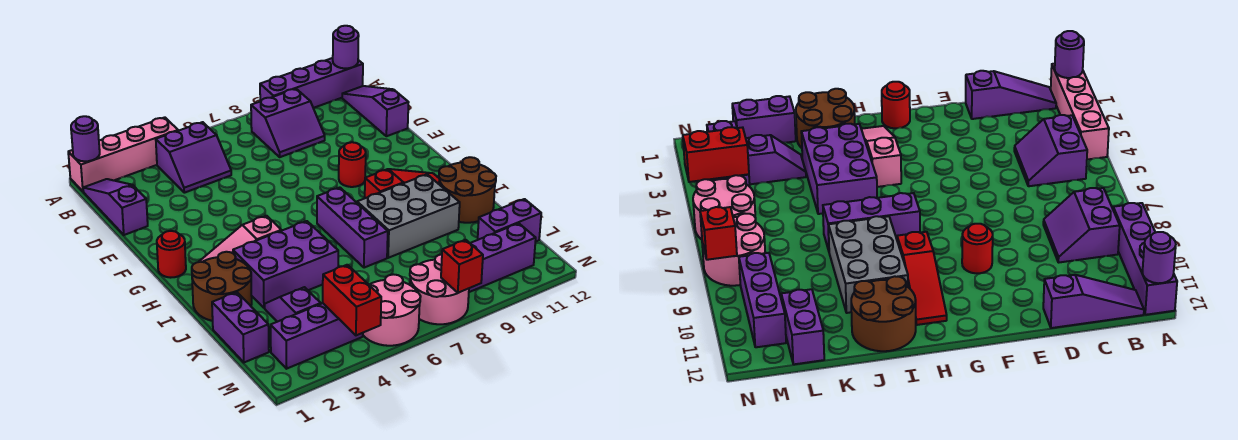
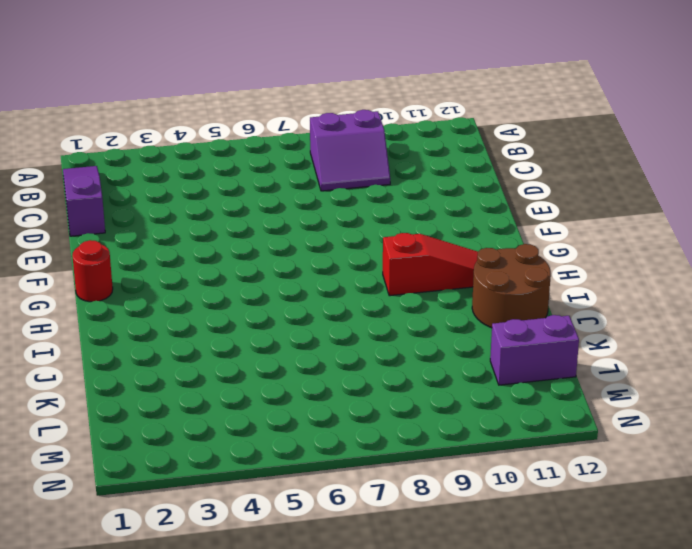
none -> pink 1x4 brick [68,117,178,191]
none -> purple 1x4 brick [260,58,363,108]
none -> purple 2x2 slope [156,122,231,193]

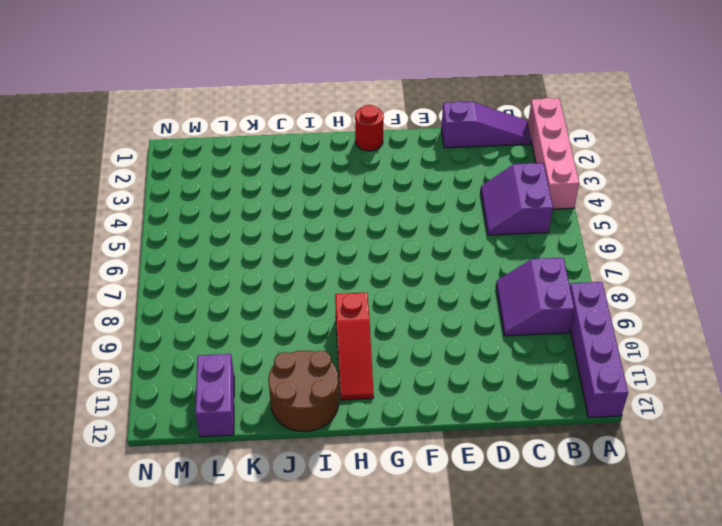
none -> purple 1x3 slope [342,86,409,136]
none -> red 1x1 round brick [339,142,366,187]
none -> pink 1x3 slope [199,216,281,262]

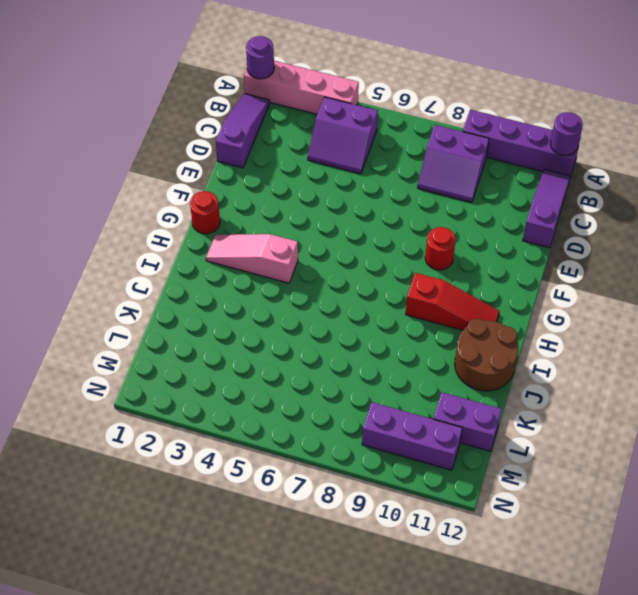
none -> purple 1x3 brick [317,188,388,268]
none -> brown 2x2 round brick [192,252,252,321]
none -> purple 2x3 brick [233,221,338,308]

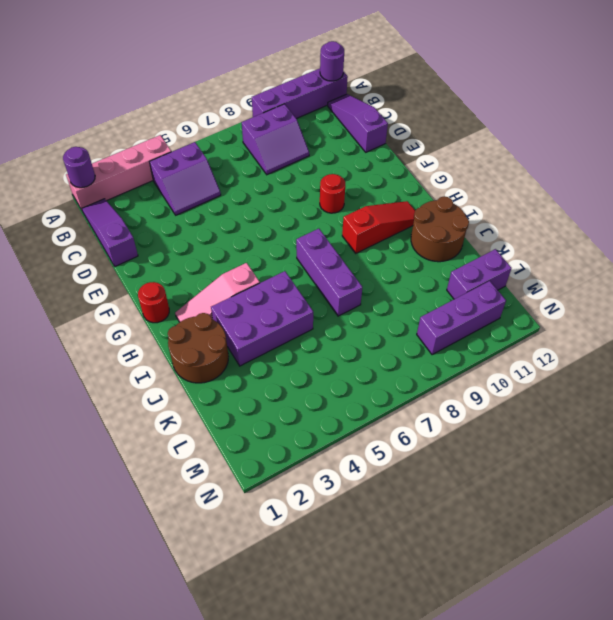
none -> grey 2x3 brick [357,174,460,258]
none -> purple 1x2 brick [212,292,269,362]
none -> purple 1x2 slope [265,287,321,322]

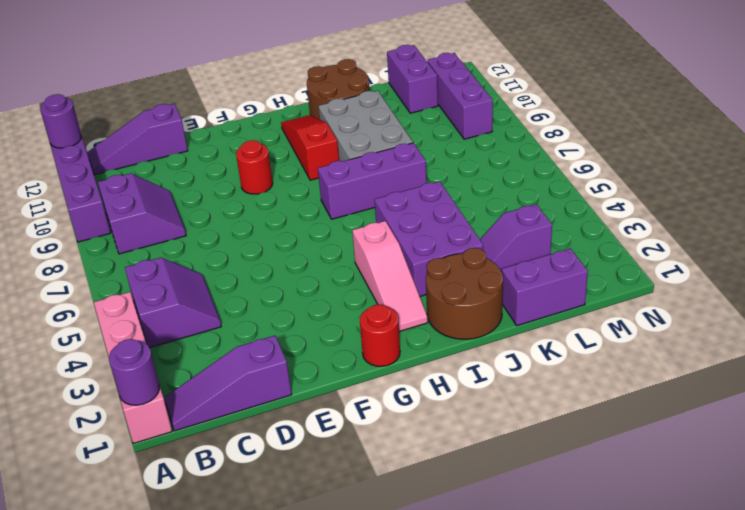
none -> purple 1x3 brick [271,303,363,369]
none -> pink 2x2 round brick [363,274,421,346]
none -> pink 2x2 round brick [410,254,469,324]

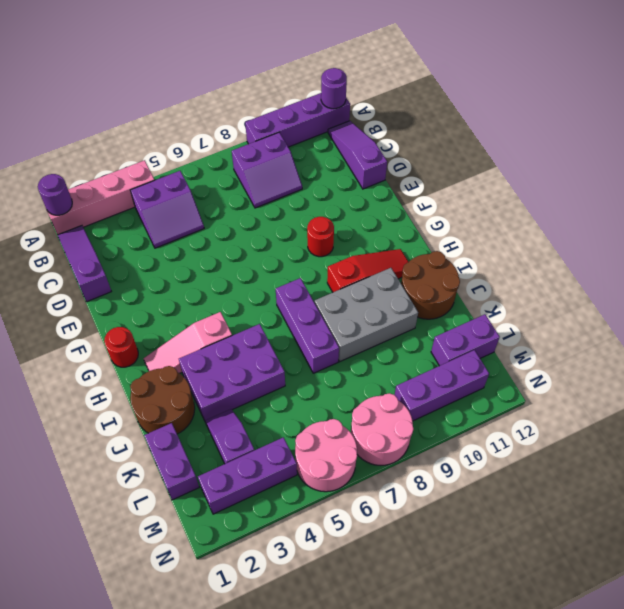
none -> red 1x2 brick [323,265,381,335]
none -> red 1x1 brick [441,240,483,293]

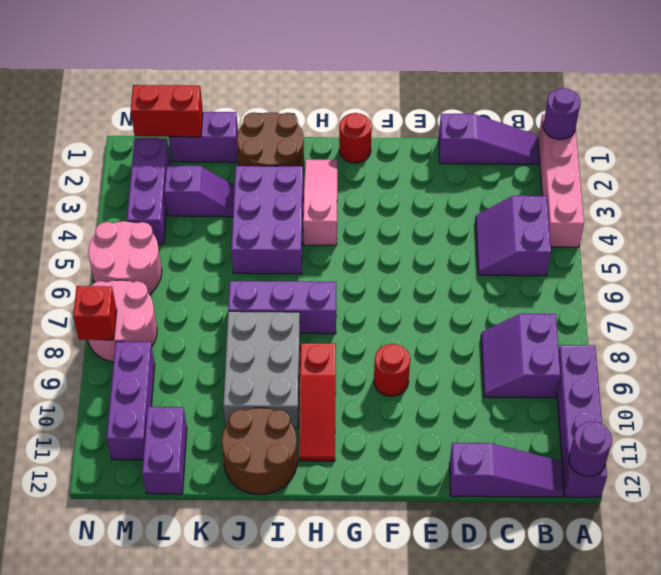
red 1x2 brick [131,85,203,137] -> red 1x2 brick moved to [323,265,381,335]

